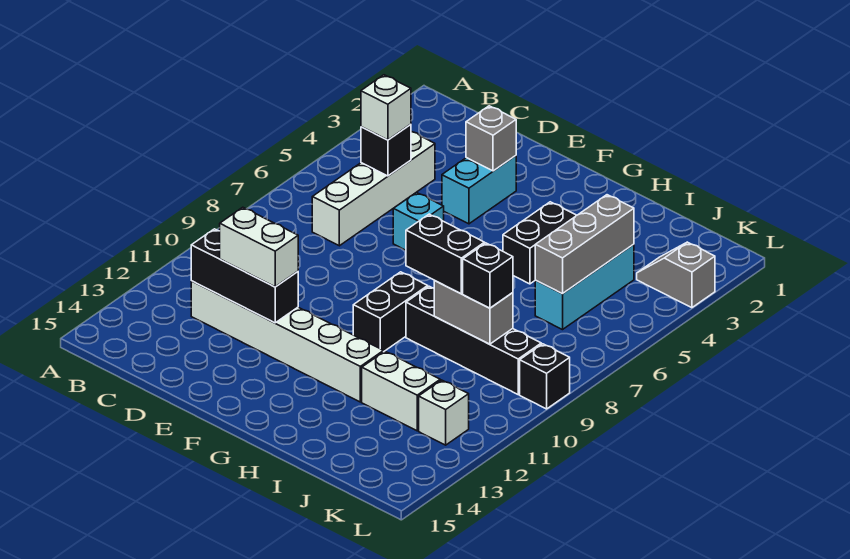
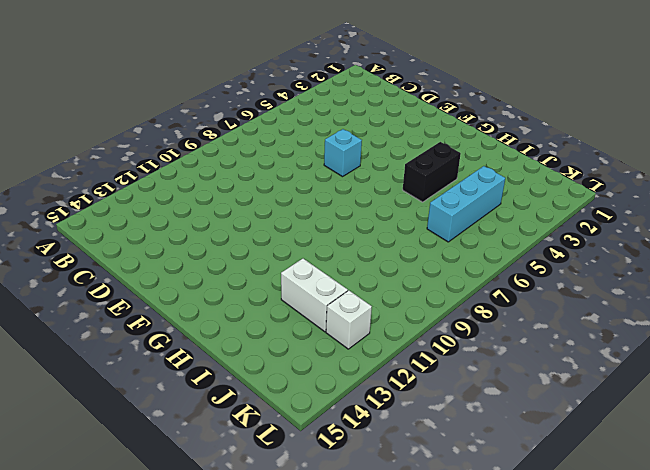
none -> white 1x4 brick [312,132,435,246]
none -> white 1x6 brick [191,281,383,402]
none -> cyan 1x2 brick [442,156,516,224]

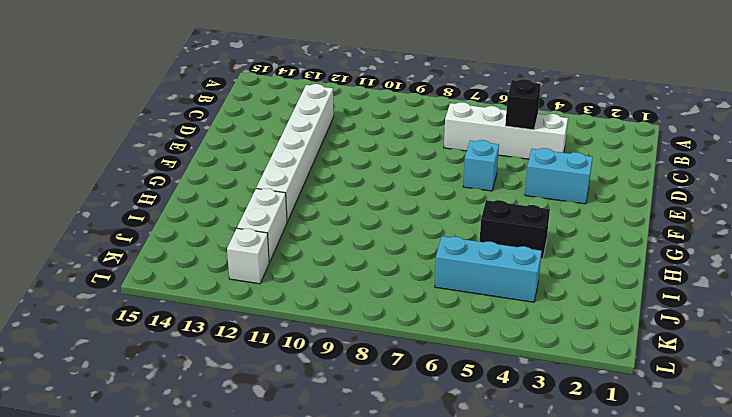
none -> black 1x2 brick [353,272,428,352]
none -> black 1x4 brick [406,286,541,394]
none -> grey 1x2 slope [637,242,715,308]

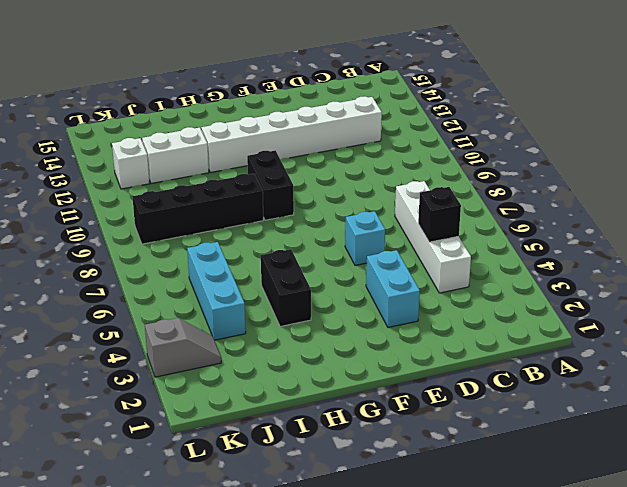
none -> black 1x1 brick [520,344,570,409]
none -> black 1x3 brick [191,229,298,323]
none -> grey 1x1 brick [466,106,517,171]

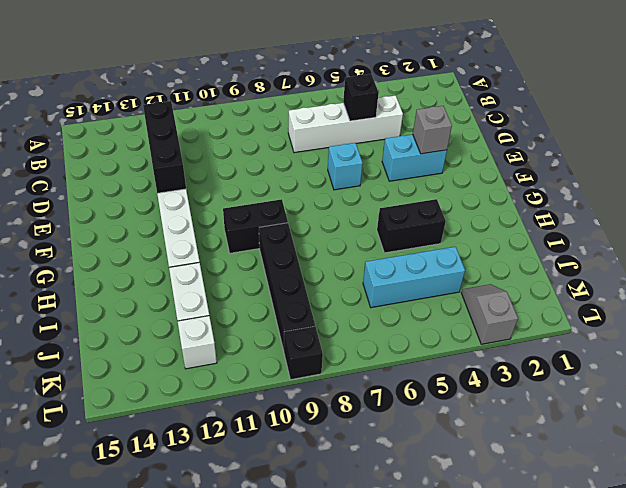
none -> grey 1x2 brick [434,281,513,344]
none -> grey 1x3 brick [535,195,634,294]
none -> white 1x1 brick [361,75,411,140]

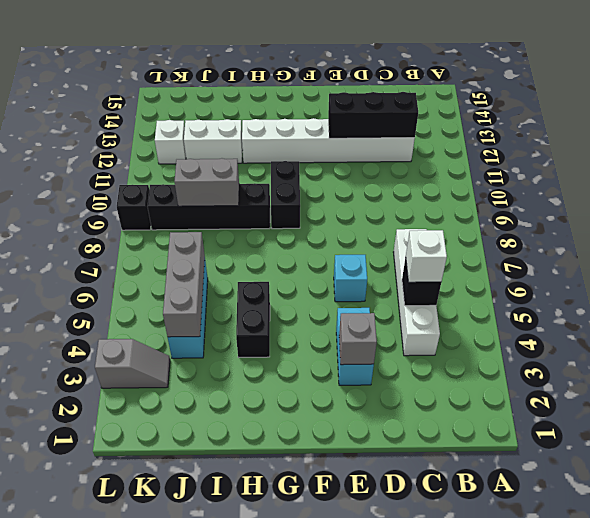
none -> white 1x2 brick [220,207,298,287]
none -> black 1x2 brick [406,214,485,294]
none -> black 1x1 brick [463,243,513,308]

